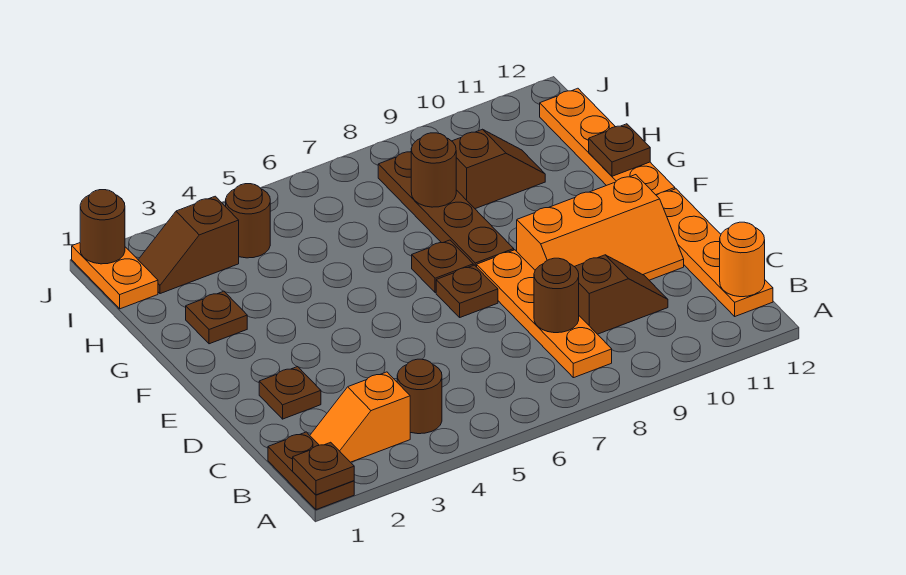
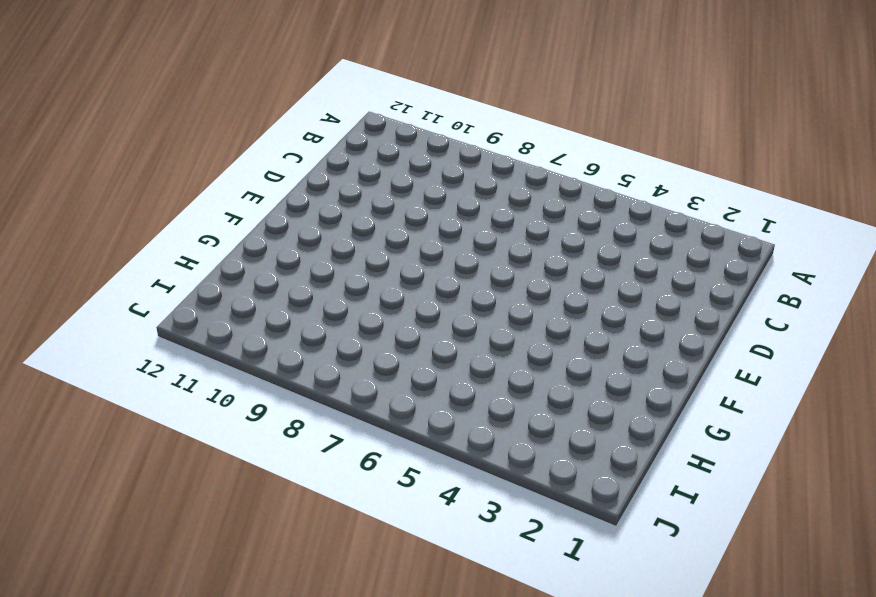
none -> brown 1x2 plate [268,432,354,510]
none -> orange 1x2 slope [310,372,410,462]
none -> brown 1x1 round brick [397,359,442,434]

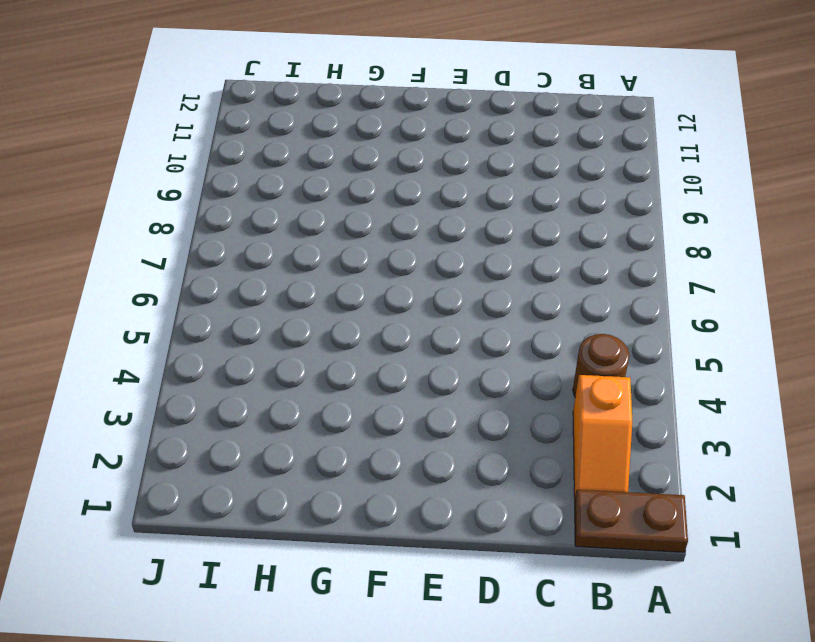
none -> orange 1x4 plate [477,250,612,378]
none -> orange 1x4 plate [657,189,773,316]
none -> brown 1x2 slope [575,255,668,334]

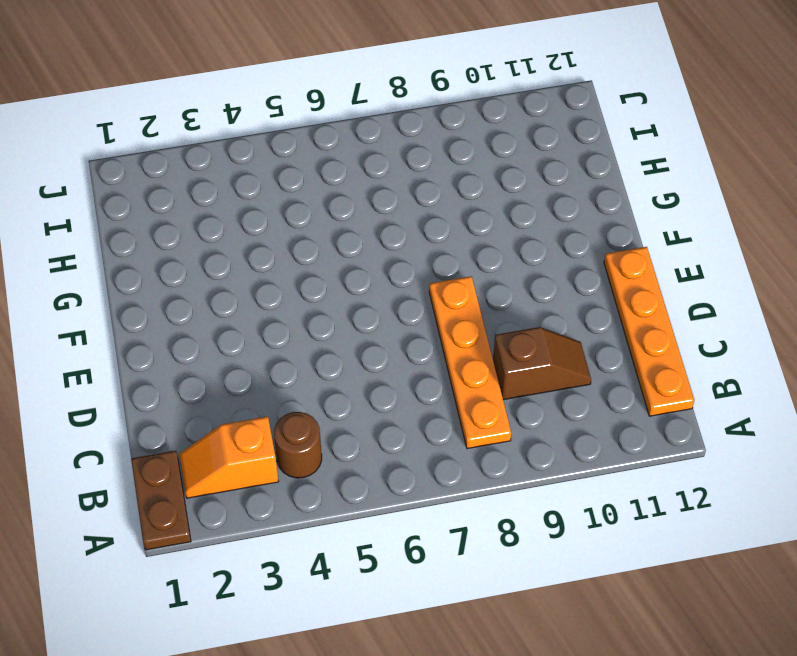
none -> brown 1x1 plate [259,367,321,419]
none -> orange 2x3 slope [517,175,684,280]
none -> brown 1x1 plate [436,265,498,317]

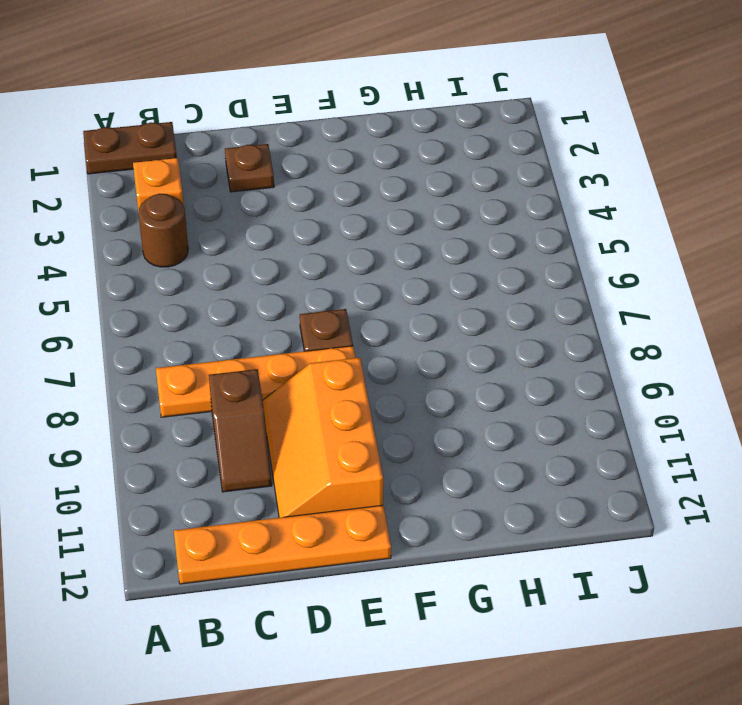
none -> brown 1x1 plate [412,240,473,293]
none -> brown 1x4 plate [378,152,514,267]
none -> orange 1x4 plate [540,88,675,196]

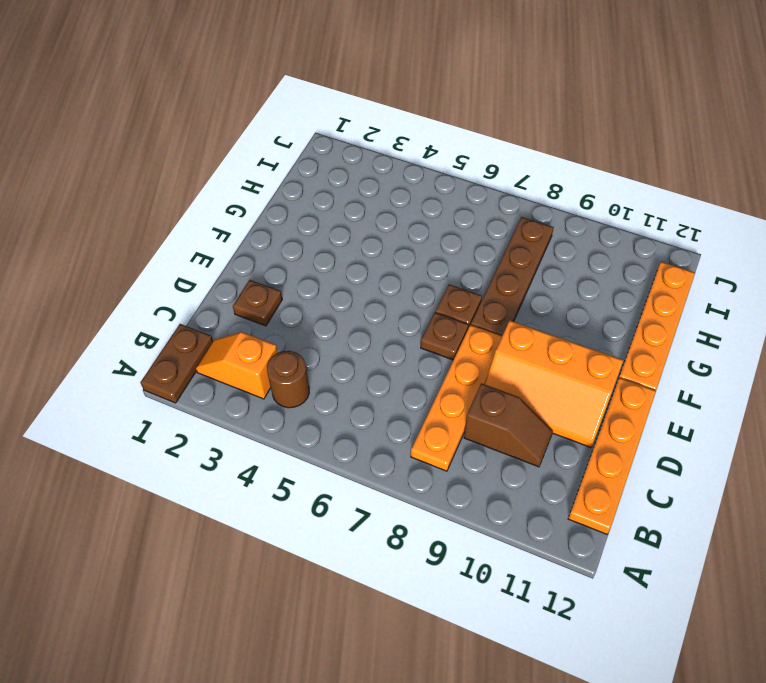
none -> brown 1x1 plate [186,291,247,344]
none -> brown 1x2 slope [452,129,545,209]
none -> orange 1x2 plate [72,243,158,309]

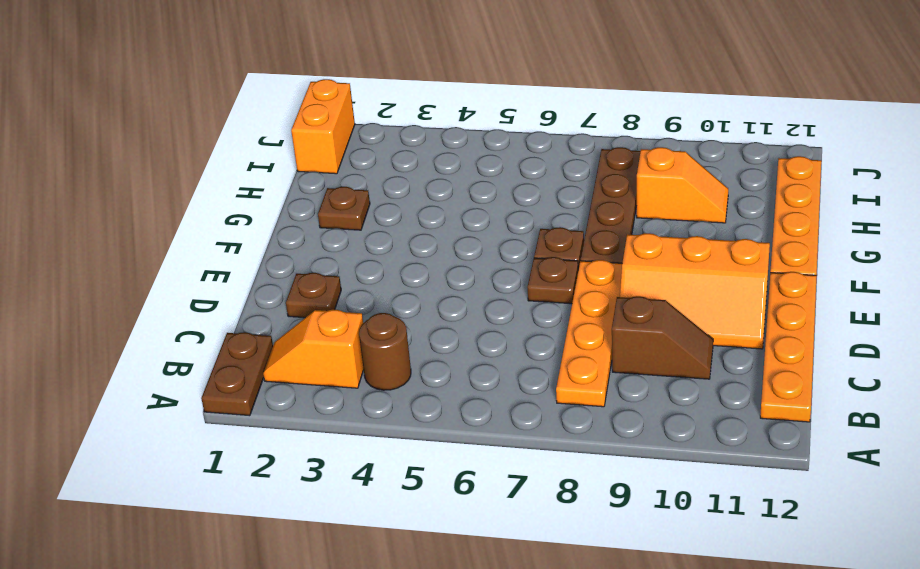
orange 1x2 slope [637,147,728,223] -> brown 1x2 slope [452,129,545,209]
orange 1x2 brick [291,79,355,174] -> orange 1x2 plate [72,243,158,309]
none -> brown 1x2 slope [138,196,239,294]
none -> brown 1x1 round brick [226,184,270,258]
none -> brown 1x1 plate [293,442,354,495]

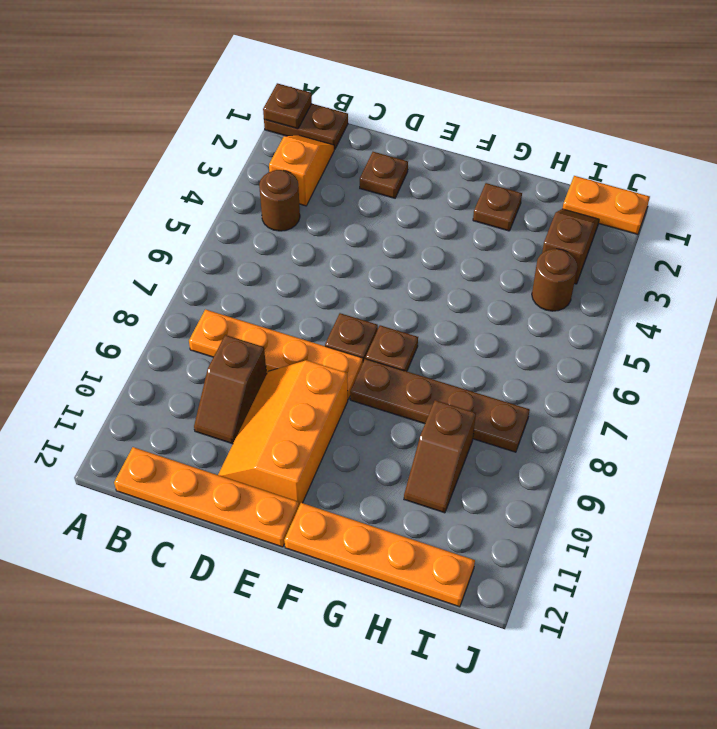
none -> orange 1x1 round brick [720,222,765,297]
none -> brown 1x1 round brick [534,258,579,333]
none -> brown 1x1 plate [589,124,650,176]

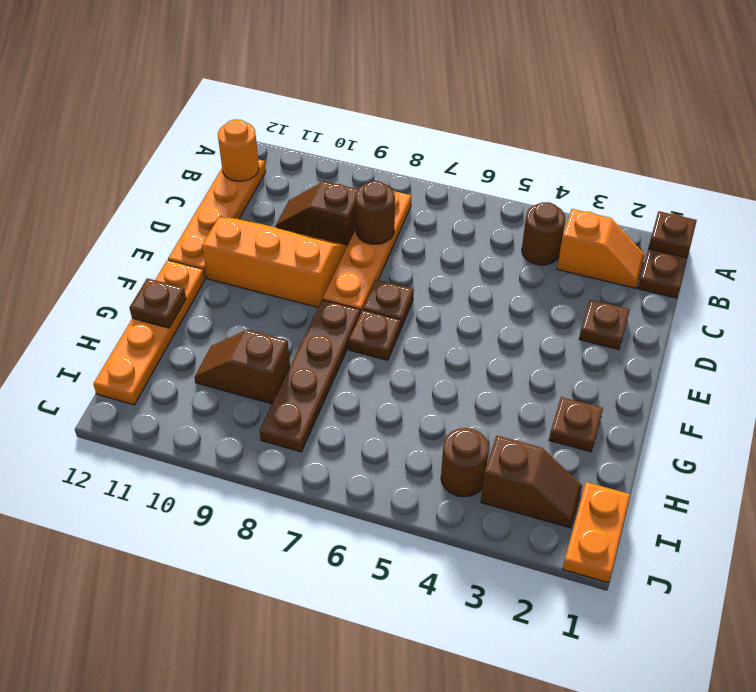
none -> brown 1x1 round brick [411,133,456,207]
none -> brown 1x1 round brick [80,190,125,264]

